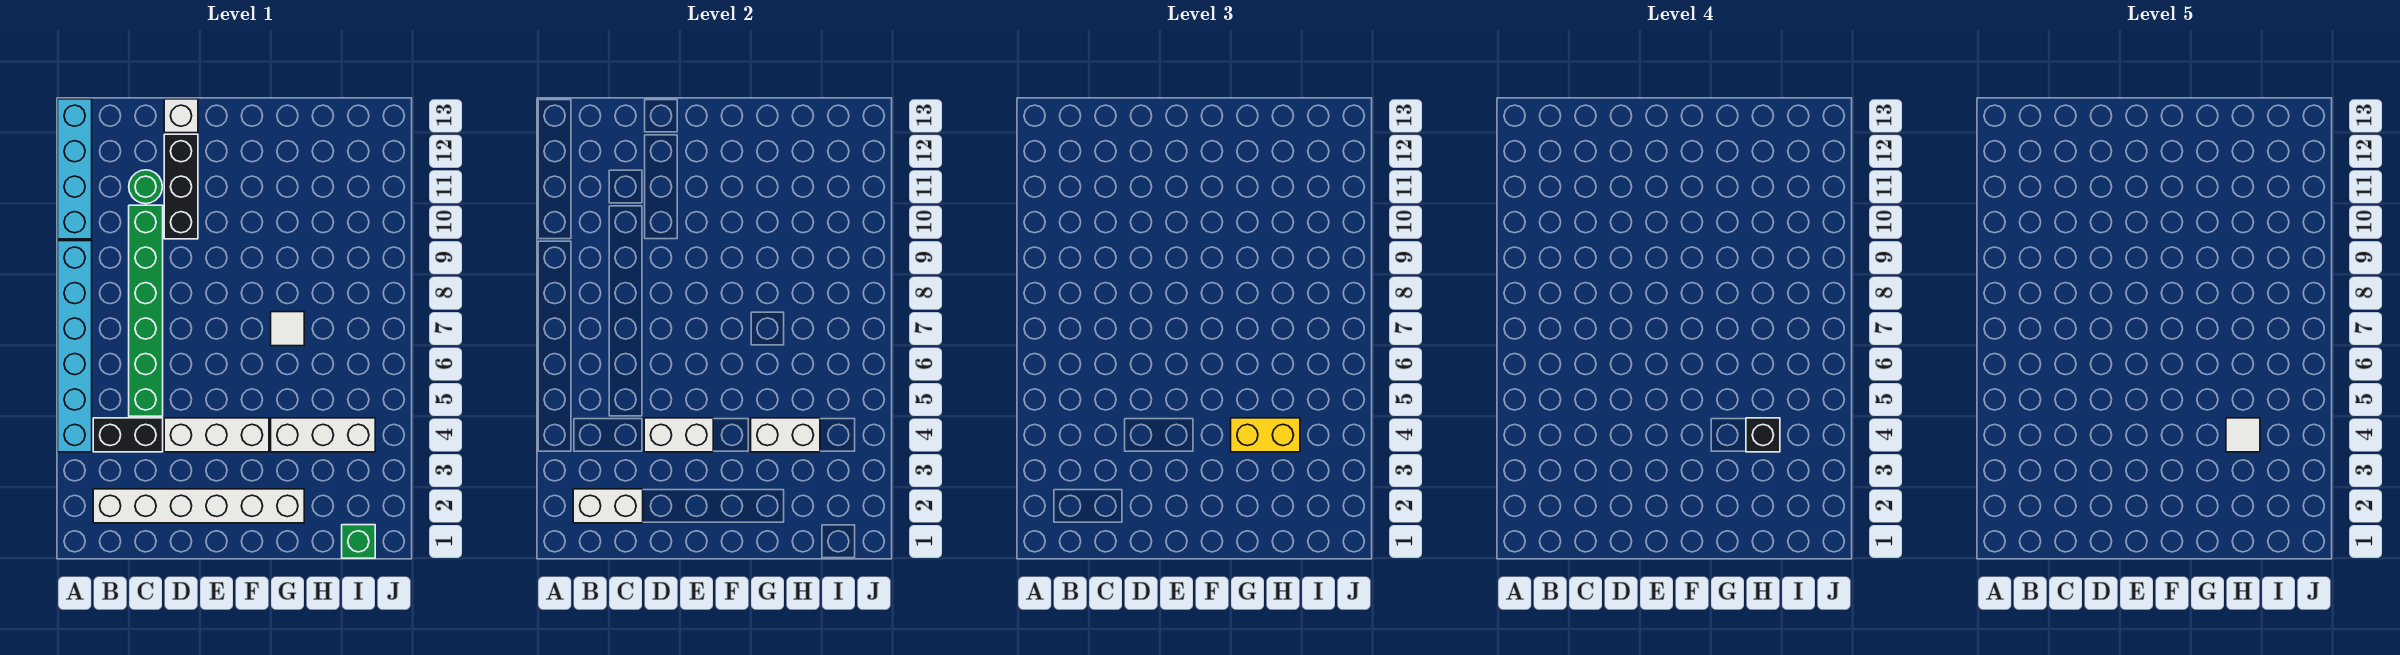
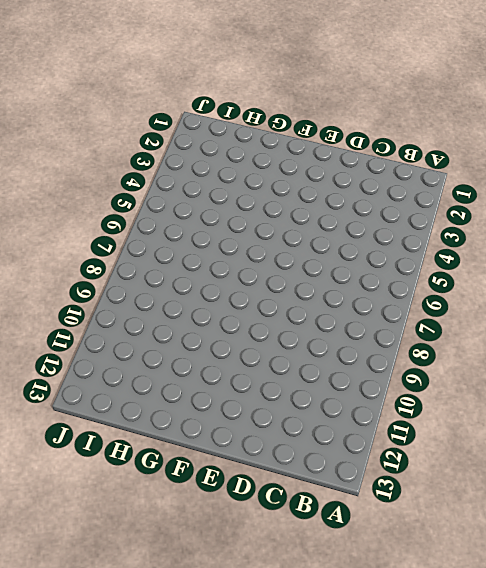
none -> cyan 1x6 brick [58,241,92,452]
none -> cyan 1x4 brick [58,99,92,239]
none -> white 1x6 brick [93,489,304,523]

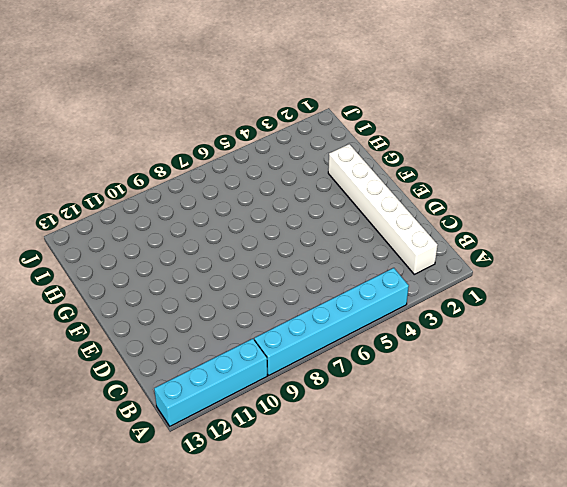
none -> black 1x2 brick [93,418,163,452]
none -> green 1x6 brick [129,205,163,416]
none -> green 1x1 round brick [129,170,162,204]

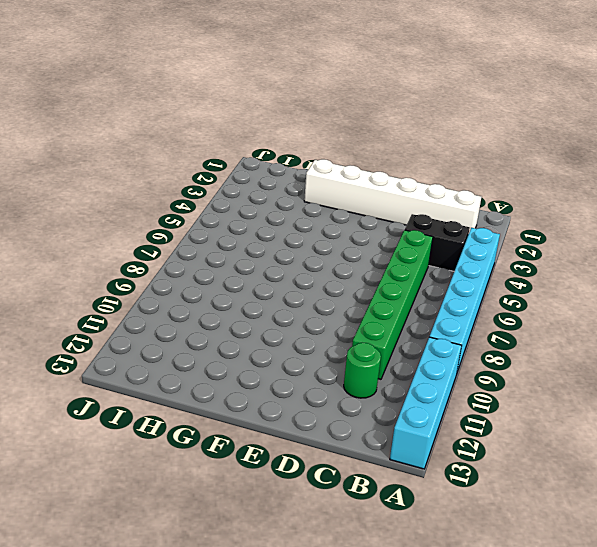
none -> white 1x3 brick [164,418,269,452]
none -> black 1x3 brick [164,134,198,239]
none -> white 1x1 brick [164,99,198,133]

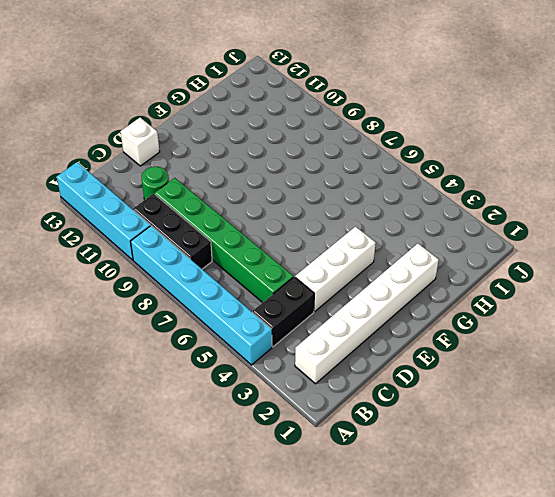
black 1x3 brick [133,193,212,269] -> black 1x3 brick moved to [164,134,198,239]
none -> white 1x3 brick [271,418,375,452]
none -> white 1x1 tile [271,312,304,346]
none -> green 1x1 brick [342,525,375,558]

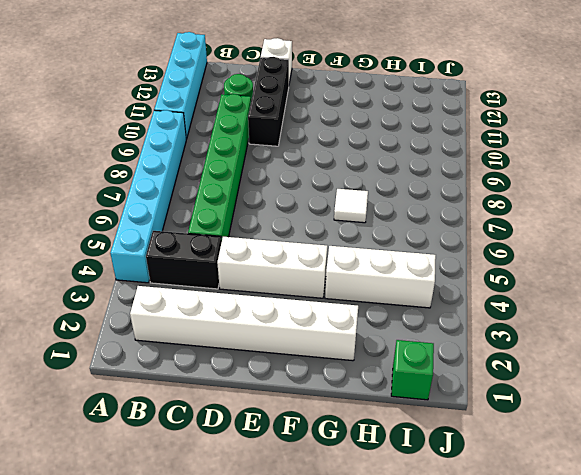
none -> white 1x2 brick [573,489,643,523]
none -> white 1x2 brick [644,418,713,452]
none -> white 1x2 brick [751,418,820,452]

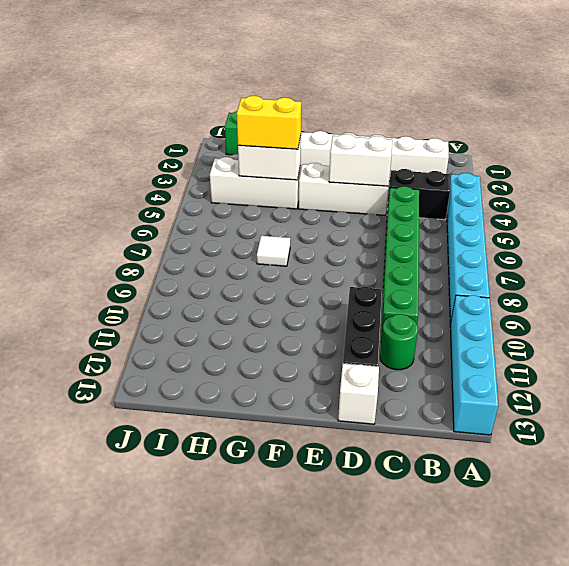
none -> white 1x2 brick [573,489,643,523]
none -> black 1x1 brick [1746,418,1780,452]
none -> white 1x1 tile [2226,418,2260,452]

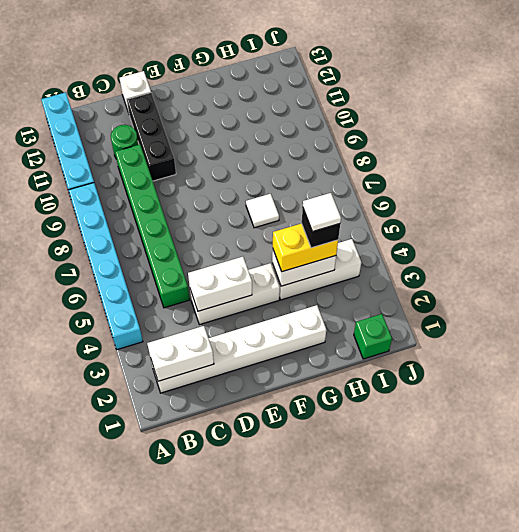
none -> black 1x2 brick [93,418,163,452]

